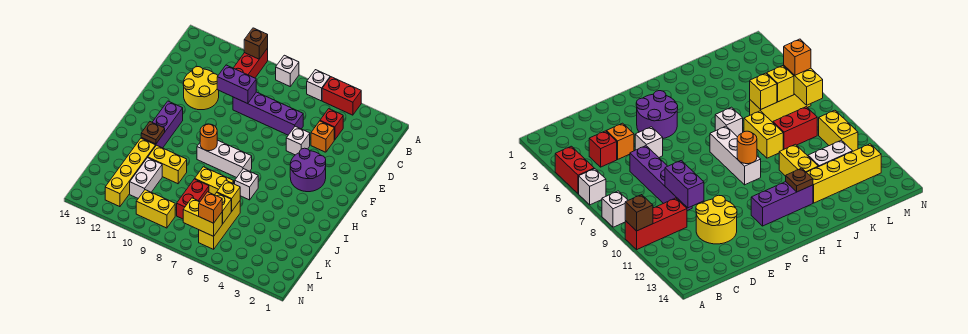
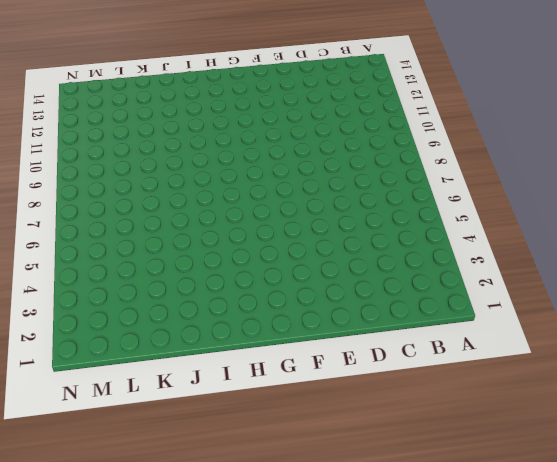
none -> red 1x2 brick [322,77,361,115]
none -> white 1x1 brick [307,70,330,101]
none -> white 1x1 brick [276,55,299,86]

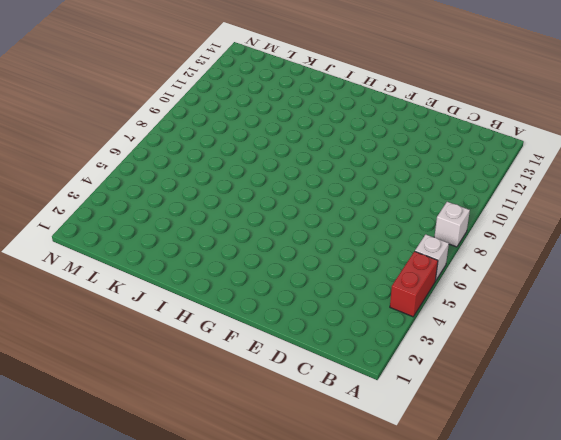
none -> red 1x3 brick [234,48,268,78]
none -> red 1x1 brick [320,109,343,140]
none -> orange 1x1 brick [311,121,334,152]

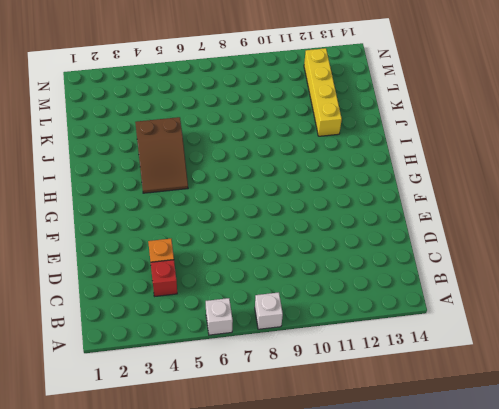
brown 2x3 slope [135,117,188,193] -> none
none -> red 1x2 brick [322,77,361,115]
none -> red 1x3 brick [234,48,268,78]
none -> purple 1x4 brick [233,92,303,135]

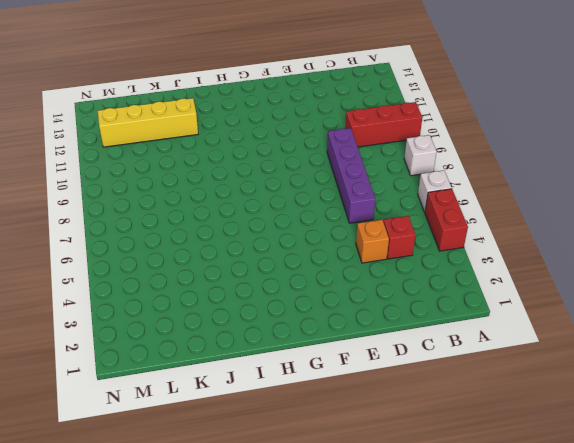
none -> yellow 2x2 round brick [183,67,219,110]
none -> white 1x1 brick [286,126,310,155]
none -> purple 2x2 round brick [290,148,326,192]

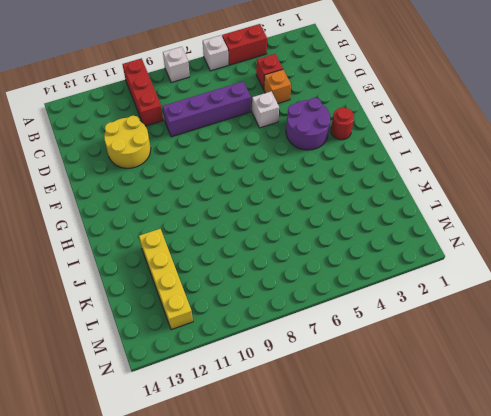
red 1x1 round brick [331,108,354,140] -> none
none -> purple 1x3 brick [142,101,183,148]
none -> white 1x3 brick [197,140,252,178]
none -> white 1x1 brick [235,169,258,200]

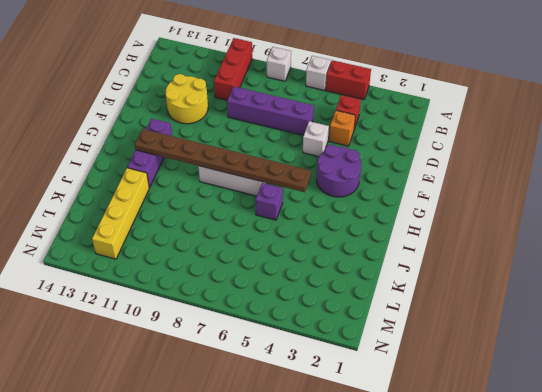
brown 1x8 plate [135,129,311,192] -> orange 1x1 round brick [200,124,217,151]
purple 1x1 brick [256,183,283,220] -> white 1x1 brick [235,169,258,200]
none -> yellow 1x2 brick [195,167,234,195]
none -> yellow 1x2 brick [148,145,187,184]
none -> yellow 1x3 brick [199,201,240,249]

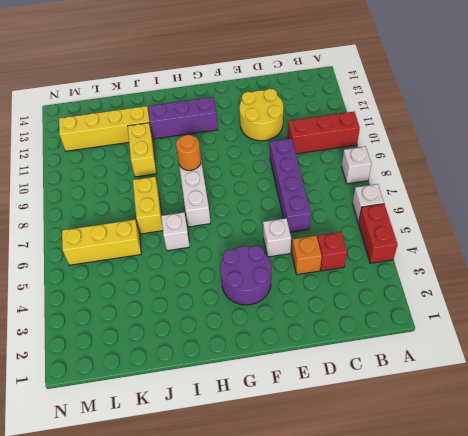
none -> red 1x2 brick [177,179,209,219]
none -> white 1x2 brick [130,158,162,198]
none -> yellow 1x2 brick [136,190,175,228]

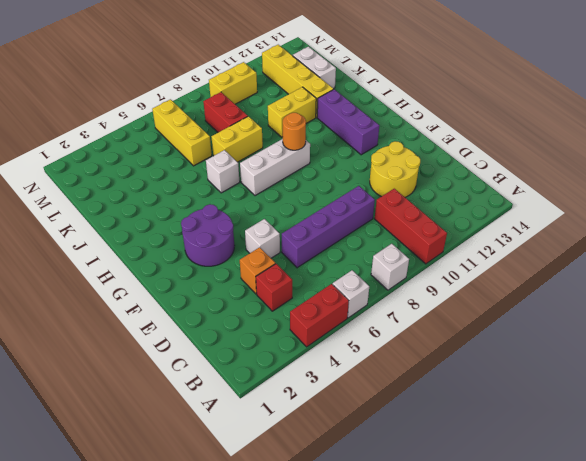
white 1x2 brick [293,47,336,89] -> white 1x2 brick moved to [130,158,162,198]
none -> brown 1x1 brick [244,28,268,59]
none -> purple 1x2 brick [217,65,256,104]
none -> brown 1x1 plate [141,122,165,144]

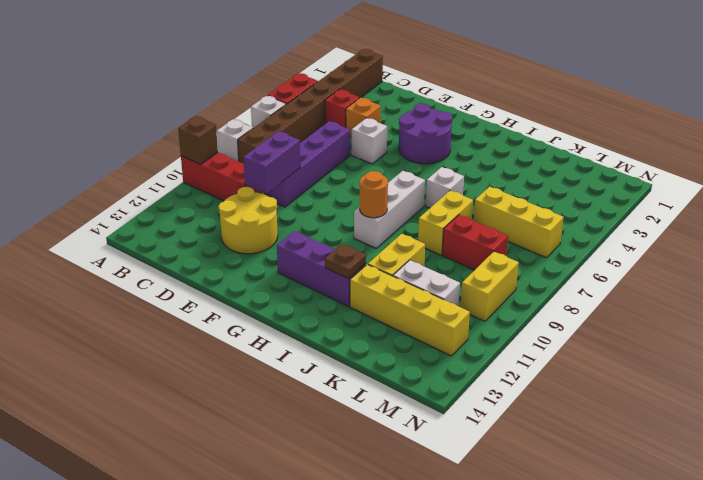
brown 1x8 brick [238,49,383,163] -> none
none -> yellow 1x1 brick [217,180,240,211]
none -> yellow 1x1 brick [215,193,232,224]
none -> yellow 1x2 brick [183,198,222,236]

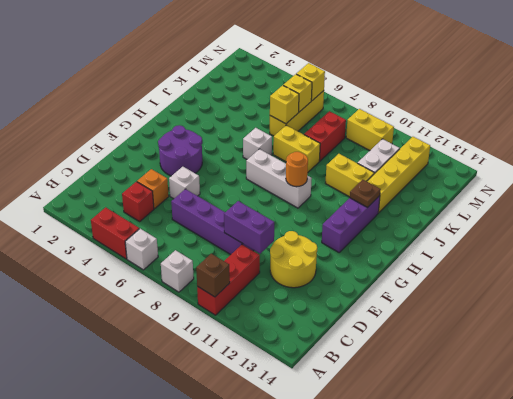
yellow 1x1 brick [297,63,325,101] -> yellow 1x2 brick [183,198,222,236]
none -> orange 1x1 brick [199,192,222,223]

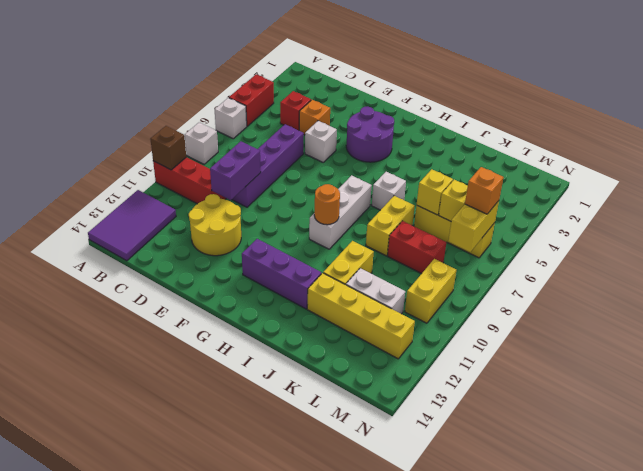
purple 2x3 tile [88,190,176,261] -> none
none -> brown 1x1 plate [141,122,165,144]

